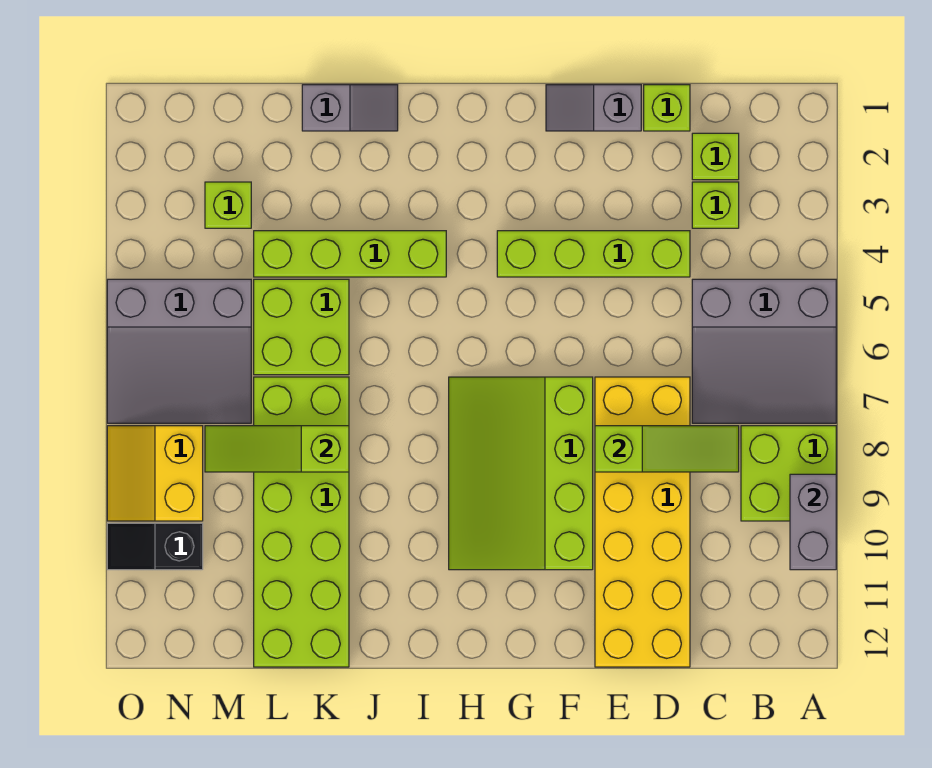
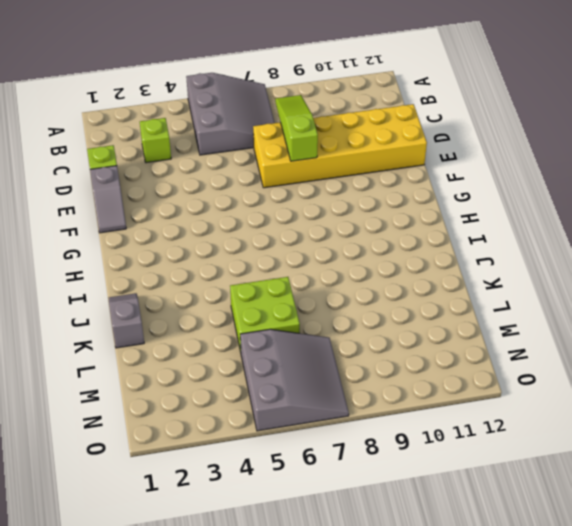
none -> lime 2x2 brick [741,426,836,521]
none -> lime 1x1 brick [692,133,739,180]
none -> lime 1x4 brick [497,231,690,277]

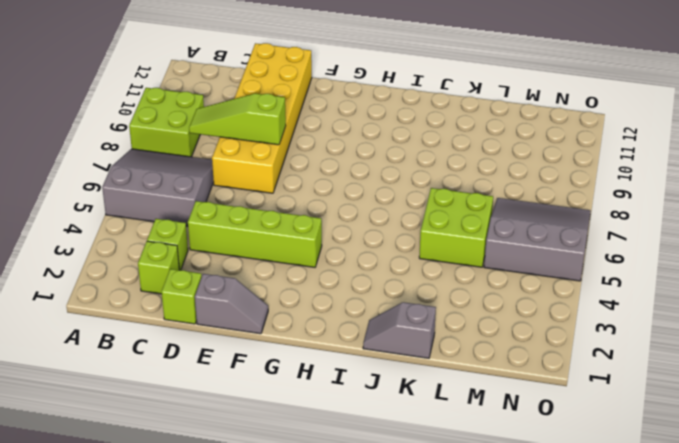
none -> lime 3x4 slope [449,377,593,570]
none -> lime 1x4 brick [254,231,446,277]
none -> lime 2x6 brick [254,377,349,667]

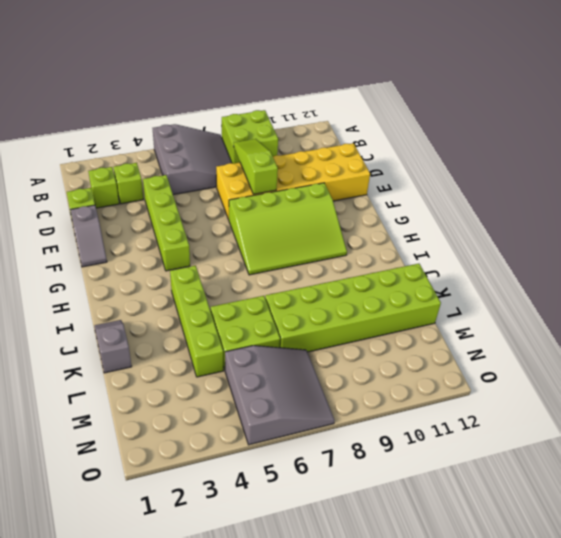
none -> lime 1x1 brick [205,182,251,228]
none -> yellow 2x2 slope [107,426,203,521]
none -> black 1x2 slope [107,523,203,570]

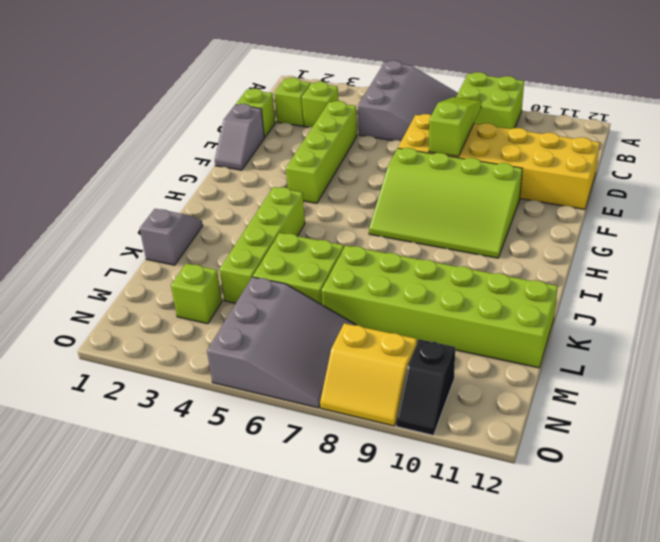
none -> grey 1x2 brick [790,474,836,570]
none -> lime 1x3 slope [205,426,349,472]

